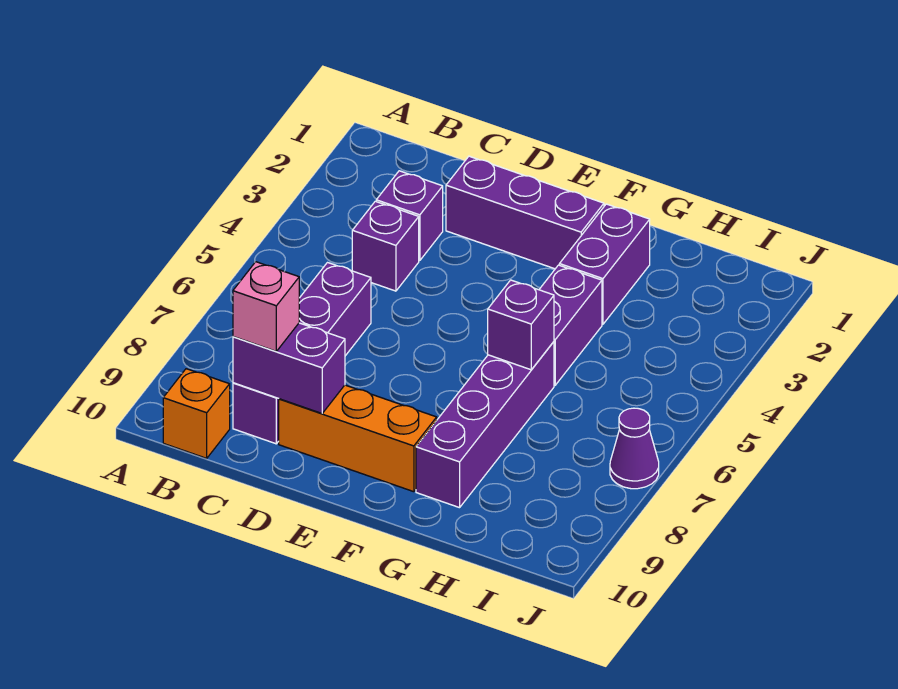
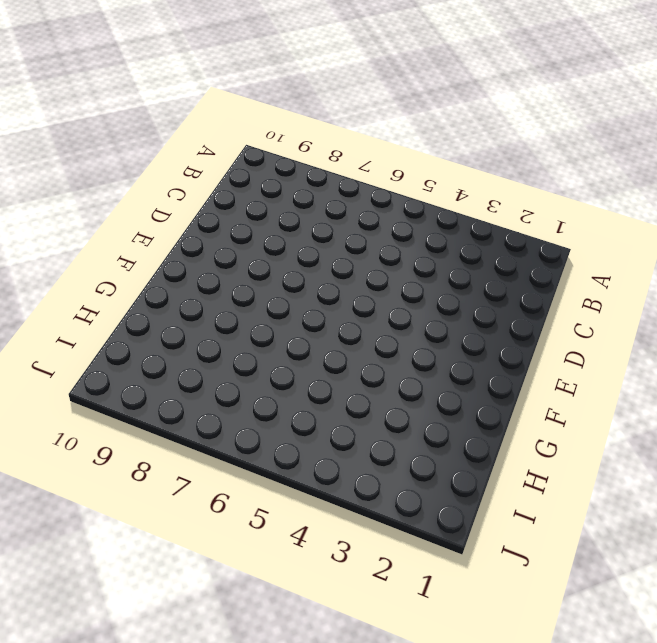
none -> orange 1x1 brick [163,369,230,458]
none -> purple 1x1 brick [376,171,443,261]
none -> purple 1x1 brick [352,201,419,291]

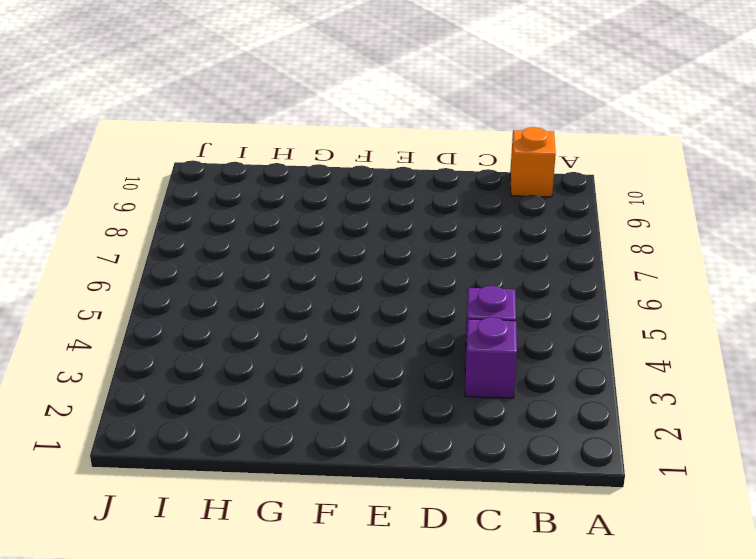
none -> purple 1x4 brick [233,263,371,444]
none -> purple 1x3 brick [446,156,604,269]
none -> orange 1x3 brick [279,385,437,492]

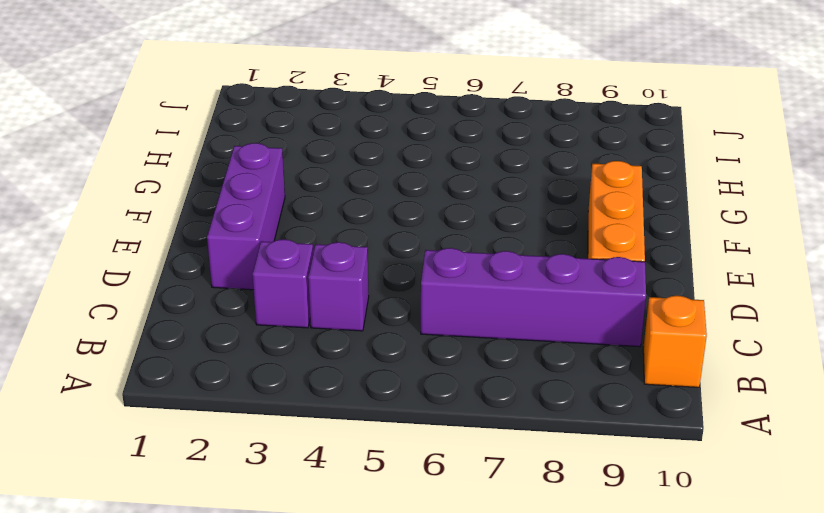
none -> purple 1x2 brick [559,204,650,324]
none -> purple 1x2 brick [539,265,602,385]
none -> purple 1x4 brick [416,342,554,508]

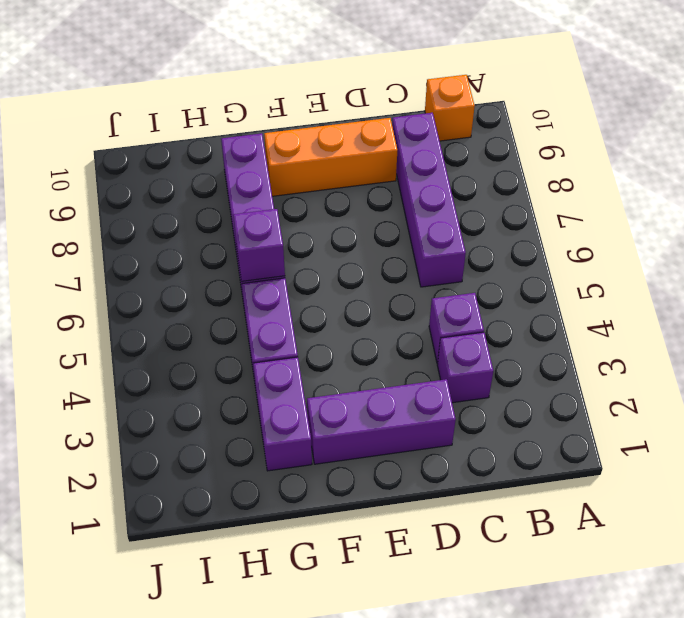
none -> purple 1x1 cone [610,408,659,489]
none -> purple 1x2 brick [233,323,345,413]
none -> pink 1x1 brick [233,262,299,351]

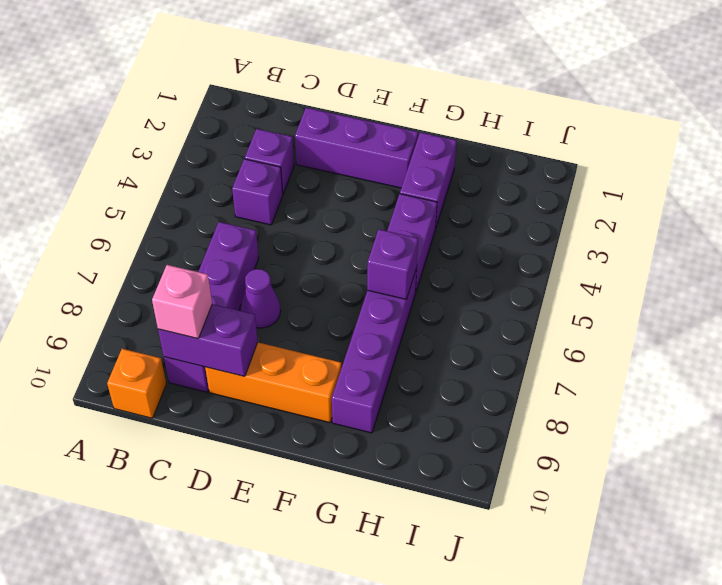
purple 1x1 cone [241,269,281,328] -> purple 1x1 cone moved to [610,408,659,489]

